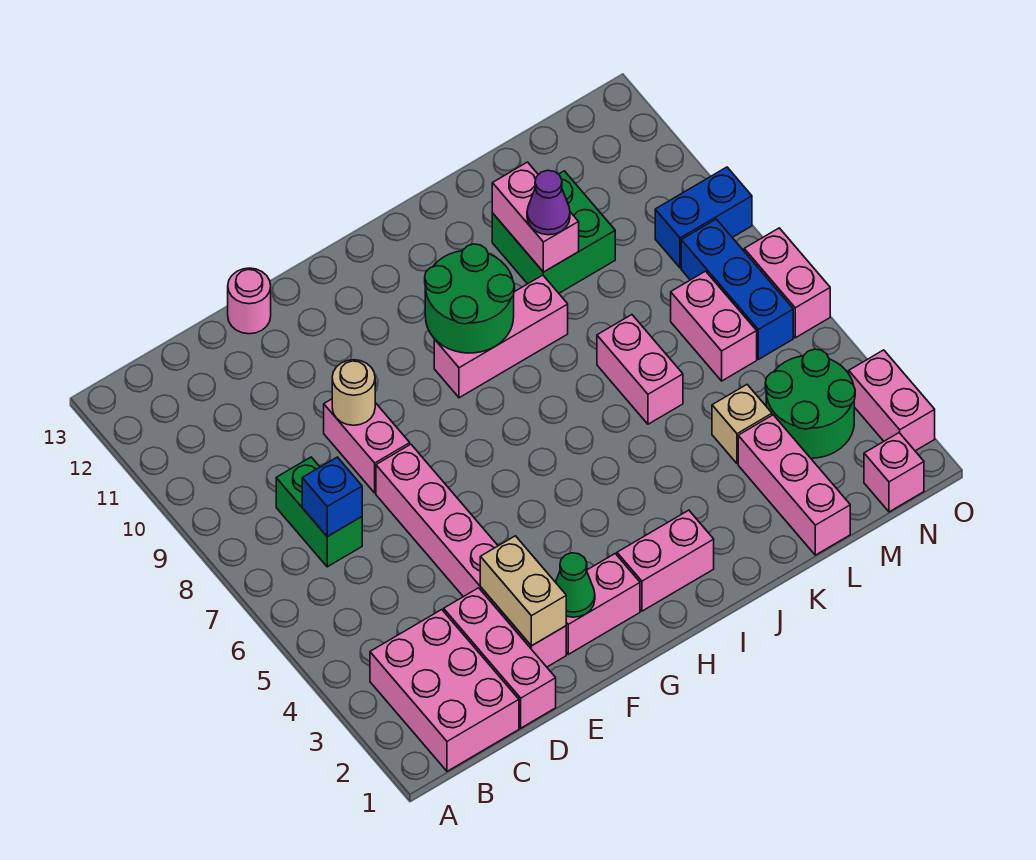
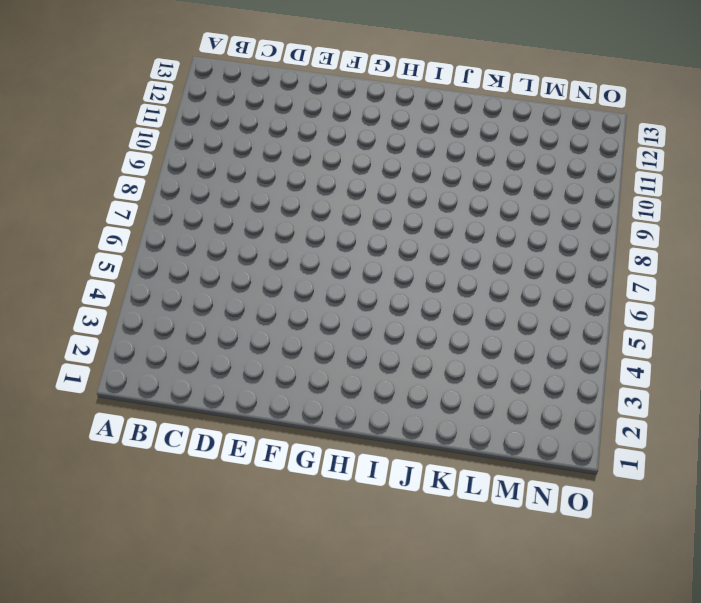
none -> pink 2x3 brick [370,610,519,771]
none -> green 1x2 brick [276,457,362,567]
none -> pink 1x3 brick [444,588,556,728]

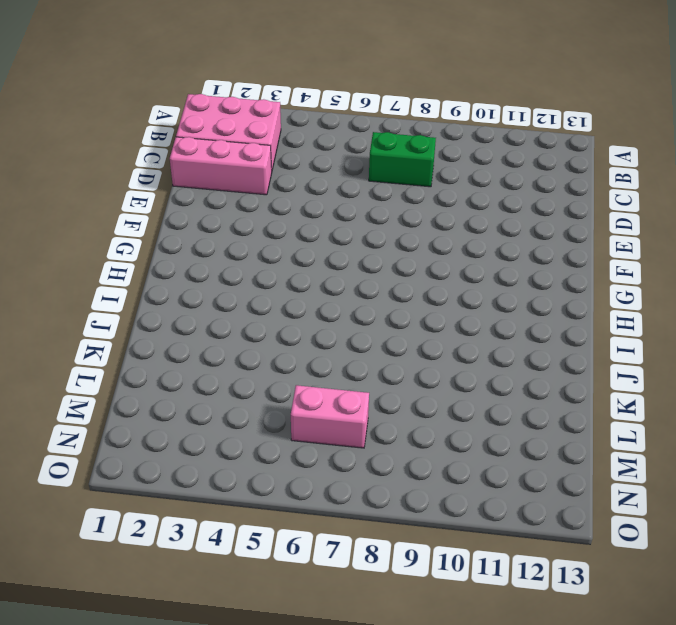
none -> pink 1x6 brick [376,444,566,667]
none -> pink 1x2 brick [324,399,410,493]
none -> pink 1x1 round brick [228,268,271,334]

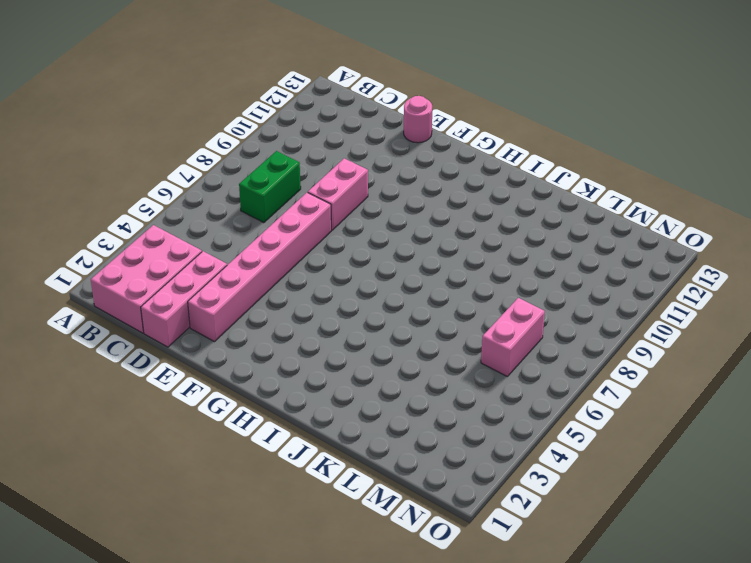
none -> pink 1x2 brick [566,554,640,654]
none -> pink 1x2 brick [617,510,714,611]
none -> pink 1x3 brick [434,275,568,398]

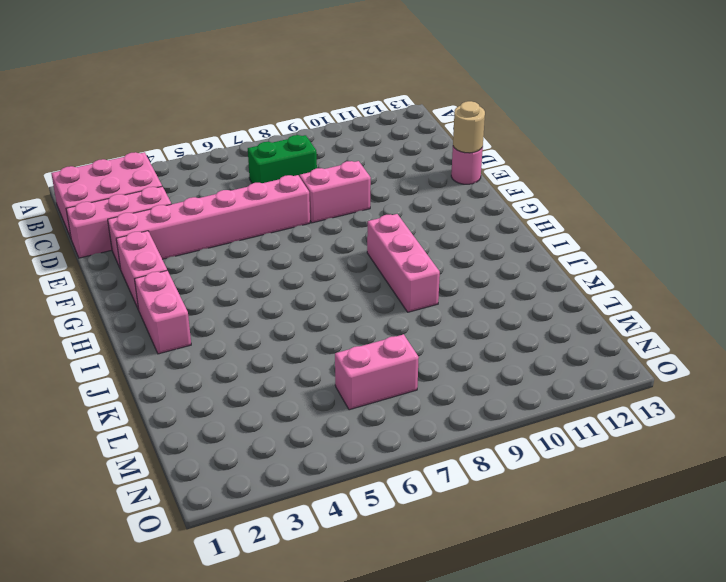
tan 1x1 round brick [453,101,485,153] -> tan 1x1 round brick moved to [332,360,375,425]
none -> pink 1x2 brick [597,315,683,424]
none -> green 2x2 brick [492,171,615,293]
none -> pink 1x3 brick [738,415,850,555]

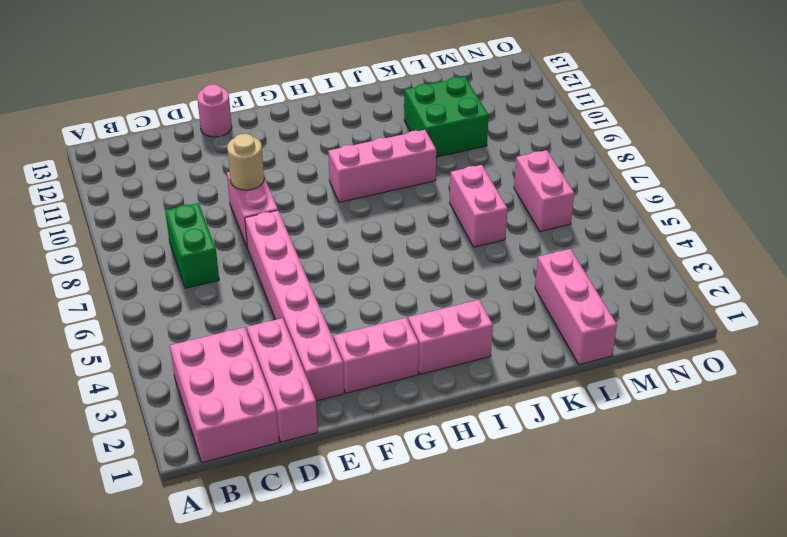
none -> tan 1x1 brick [712,385,772,464]
none -> green 2x2 round brick [765,349,855,458]
none -> pink 1x1 brick [864,433,924,512]

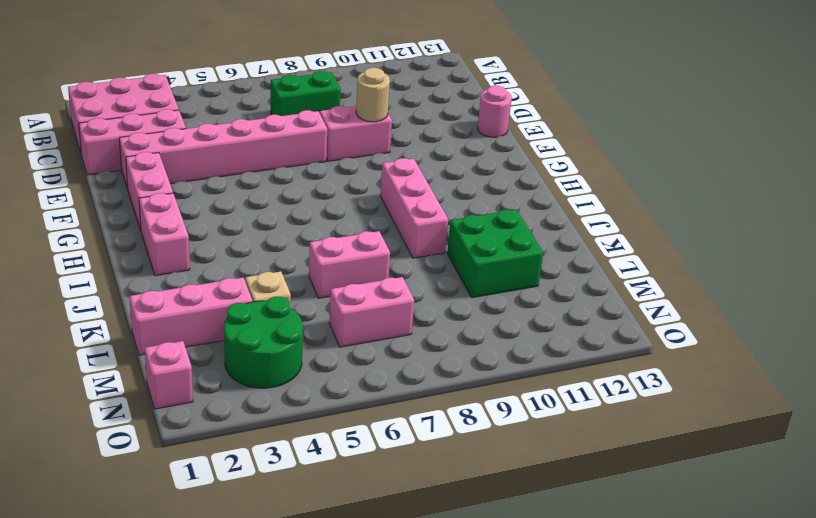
none -> blue 1x3 brick [681,219,793,359]
none -> blue 1x2 brick [655,167,752,268]
none -> pink 1x2 brick [849,350,935,451]

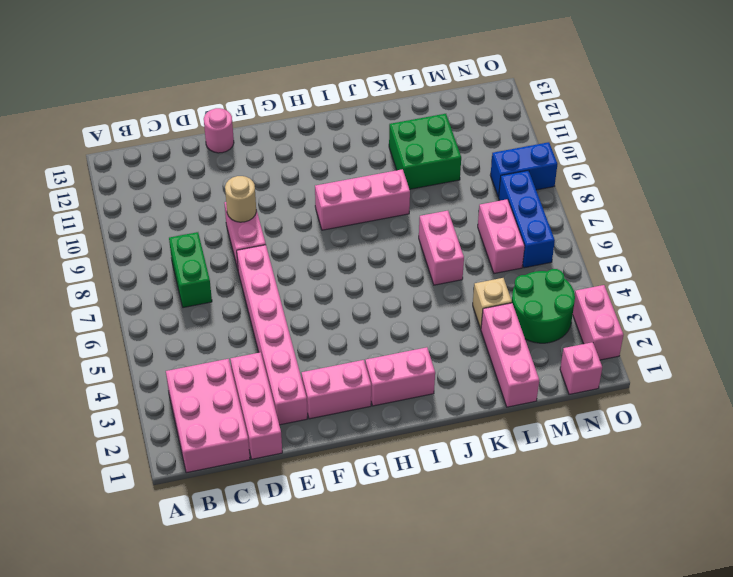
none -> pink 1x2 brick [744,228,830,338]
none -> blue 1x1 brick [302,457,362,536]
none -> tan 1x2 brick [480,536,566,646]

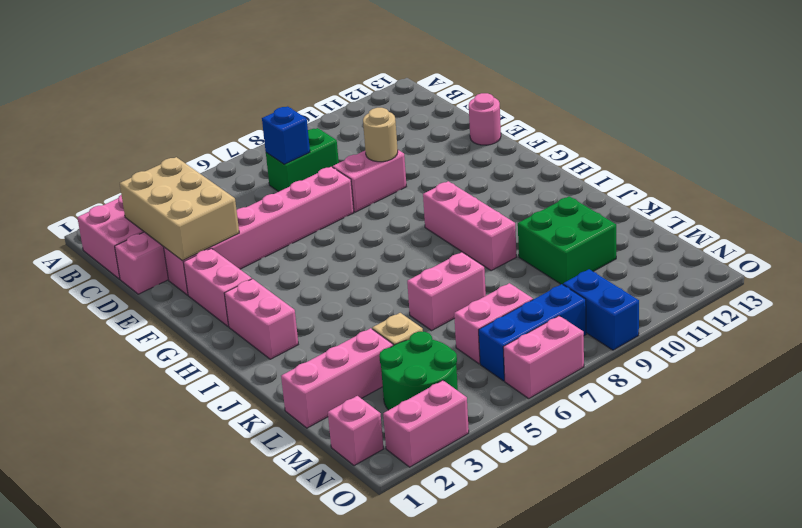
tan 2x3 brick [120,157,239,261] -> tan 1x2 brick [480,536,566,646]
none -> green 1x1 cone [556,553,595,617]
none -> green 2x2 round brick [425,244,515,353]
none -> pink 1x2 brick [492,162,579,272]

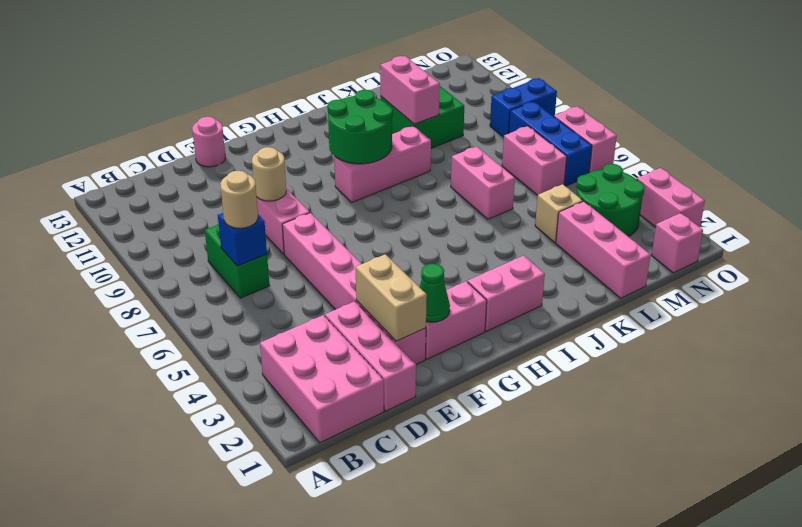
tan 1x1 round brick [220,171,258,228] -> none
none -> purple 1x1 cone [527,170,570,235]

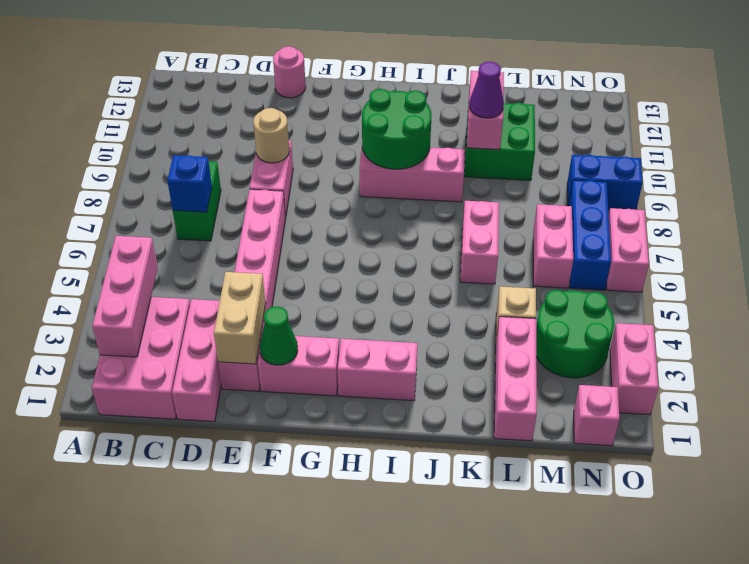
pink 1x3 brick [92,236,158,357] -> none

